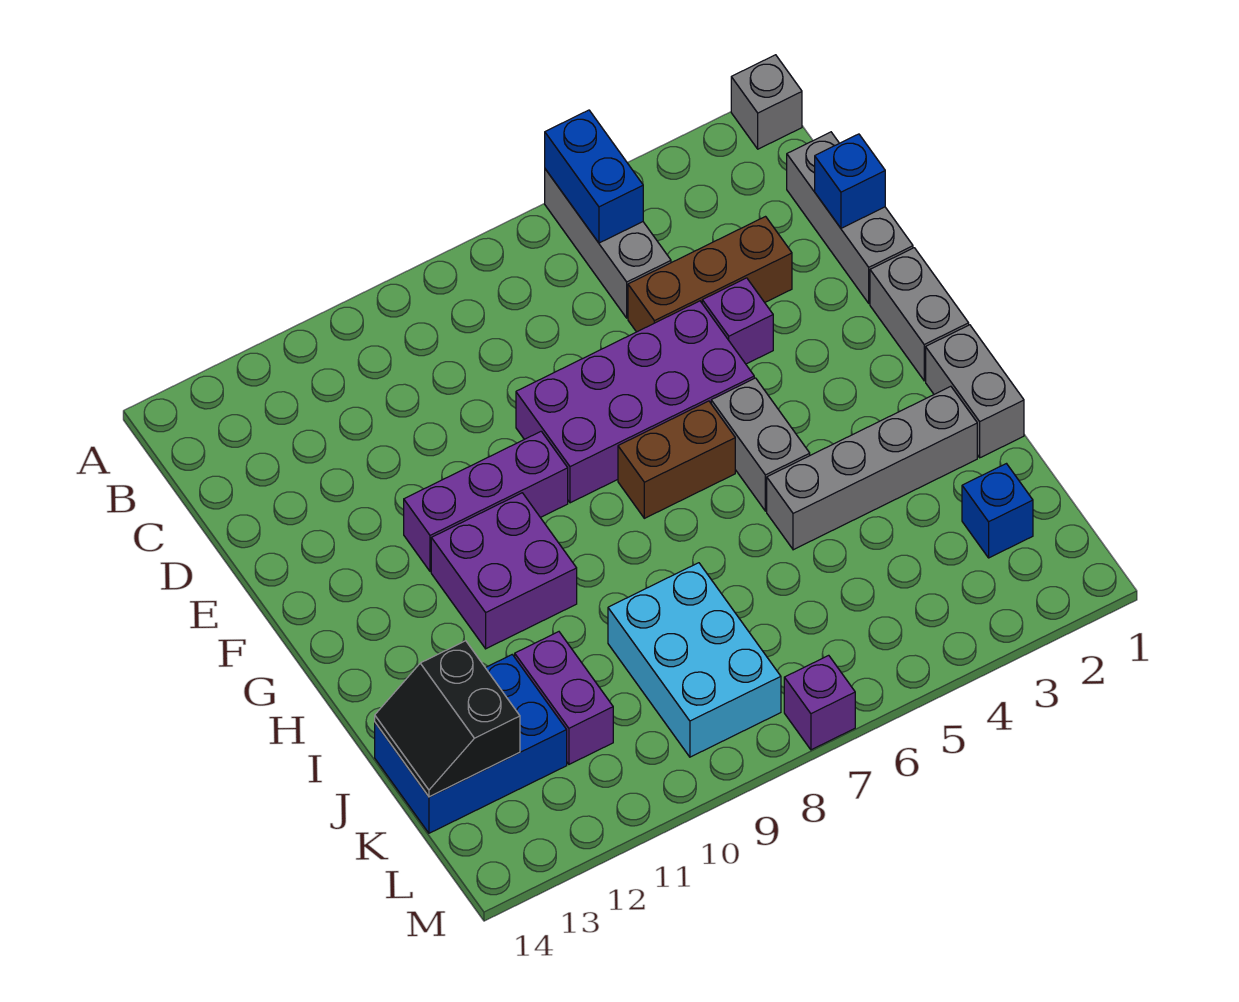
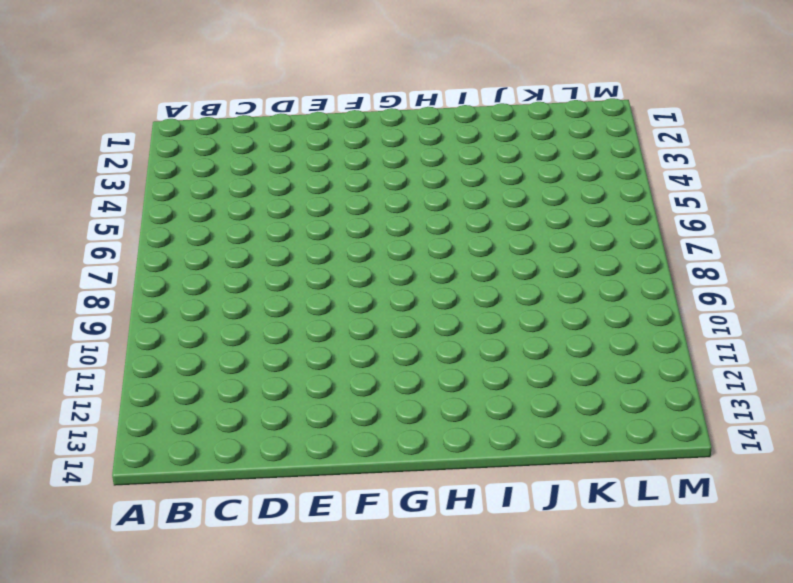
none -> grey 1x1 brick [731,55,802,149]
none -> grey 1x3 brick [545,169,671,318]
none -> grey 1x3 brick [787,132,913,303]

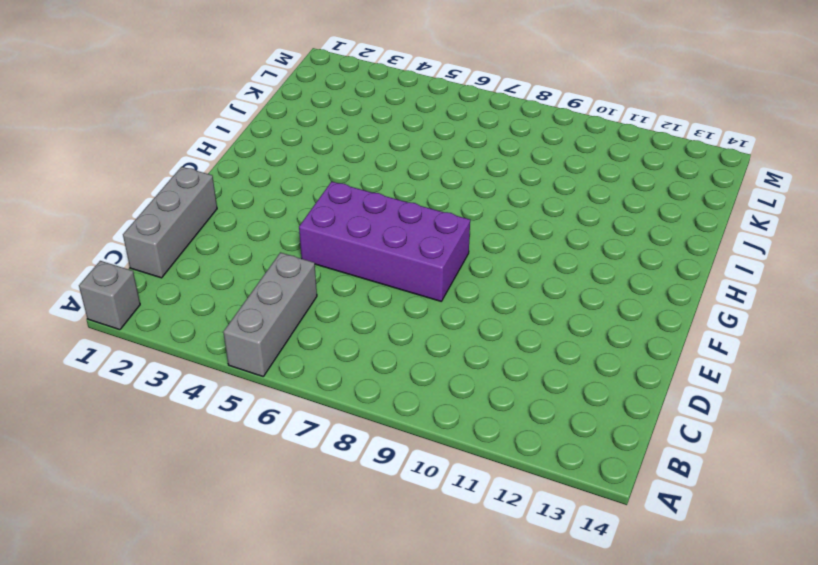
none -> brown 1x3 brick [628,217,792,332]
none -> purple 1x1 brick [702,278,773,364]
none -> grey 1x2 brick [870,248,969,381]

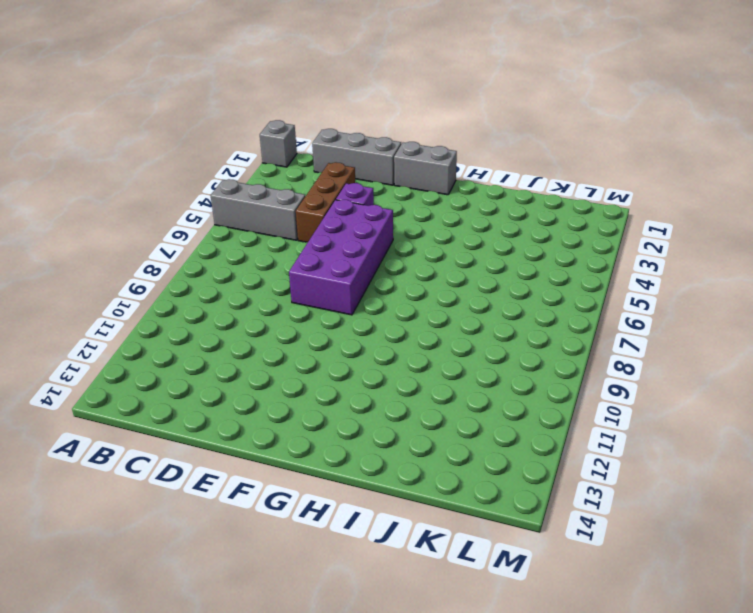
none -> purple 1x3 brick [404,431,568,572]
none -> grey 1x2 brick [711,378,810,511]
none -> brown 1x2 brick [618,401,735,518]

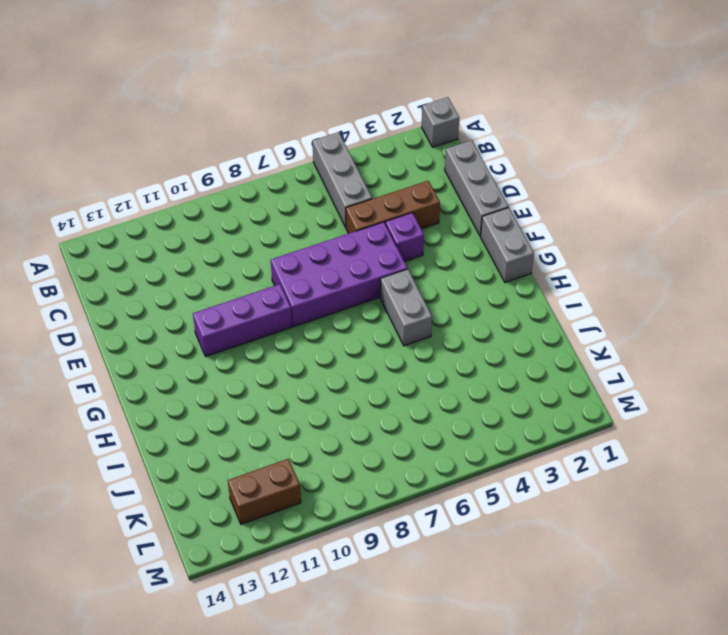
brown 1x2 brick [228,459,301,524] -> brown 1x2 brick moved to [618,401,735,518]
none -> purple 2x2 brick [431,493,577,649]
none -> grey 1x2 brick [926,325,1024,458]
none -> grey 1x4 brick [767,386,977,550]

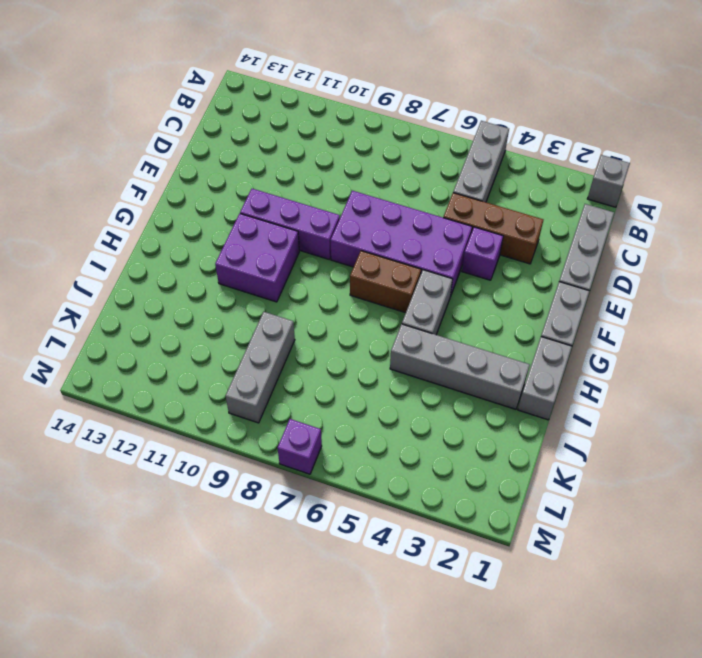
grey 1x3 brick [226,312,295,423] -> cyan 2x3 brick [608,563,781,757]
none -> purple 1x2 brick [515,632,613,764]
none -> blue 2x3 brick [375,655,567,833]
none -> blue 1x1 brick [962,464,1033,558]

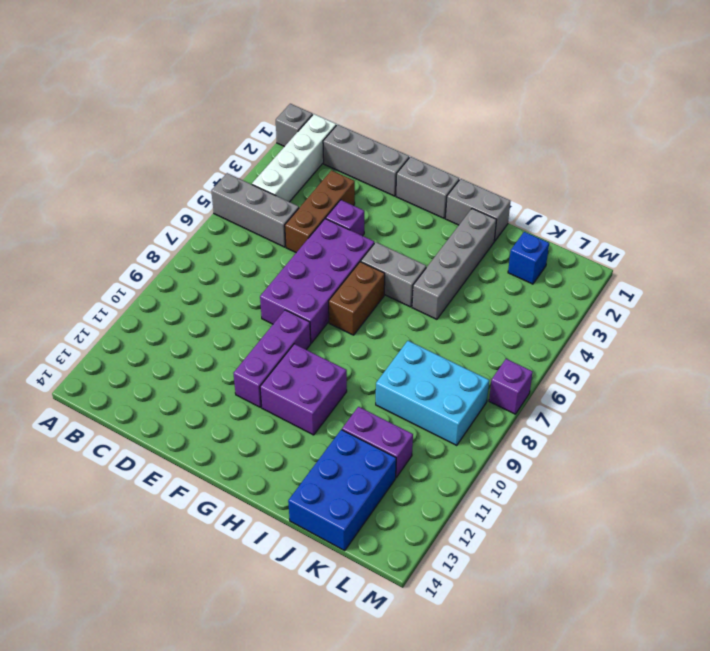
white 1x4 brick [252,114,336,202] -> none
none -> blue 1x2 brick [545,110,643,243]
none -> blue 1x1 brick [815,134,885,228]
none -> black 2x2 slope [375,641,520,797]

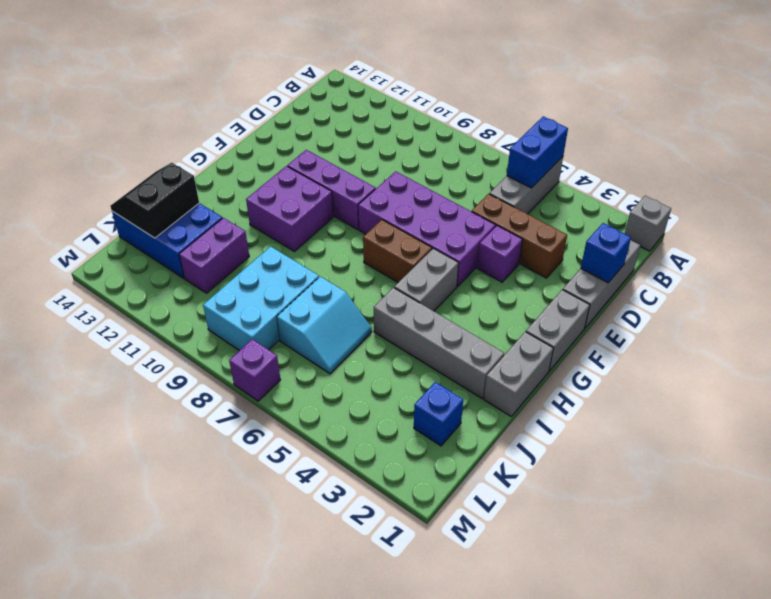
cyan 2x2 slope [277,277,372,374] -> none

